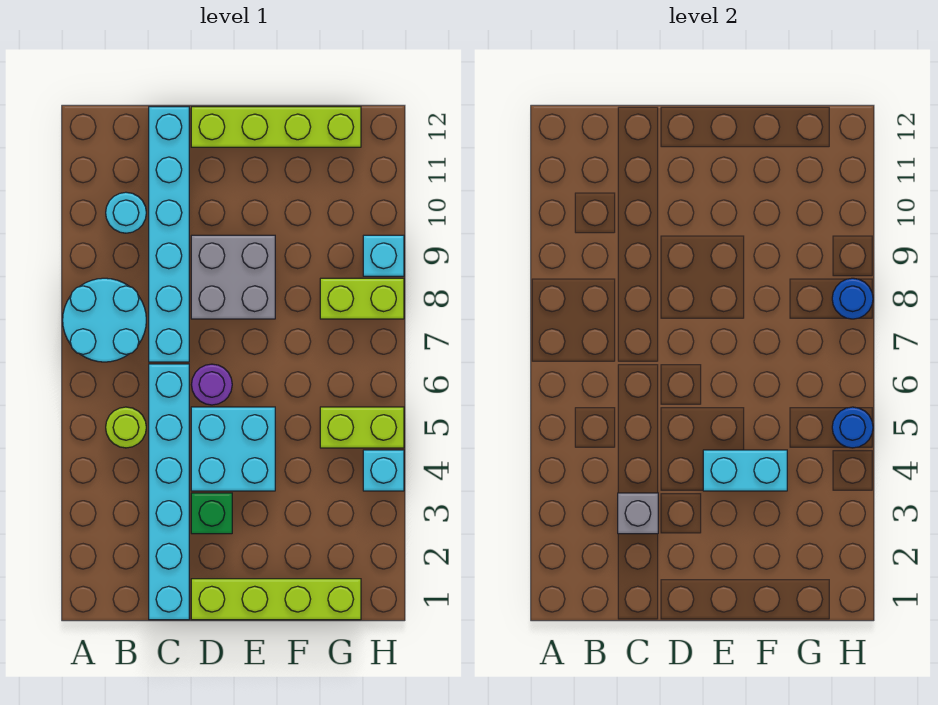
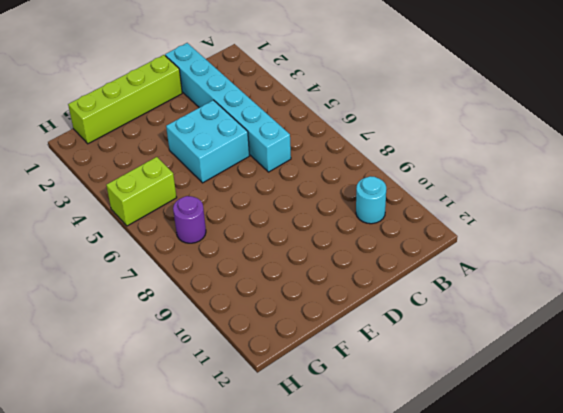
purple 1x1 round brick [173,196,206,243] -> purple 1x1 round brick moved to [191,364,232,405]
none -> cyan 2x2 round brick [63,278,146,362]
none -> lime 1x1 round brick [106,407,146,448]
none -> cyan 1x6 brick [149,107,189,362]

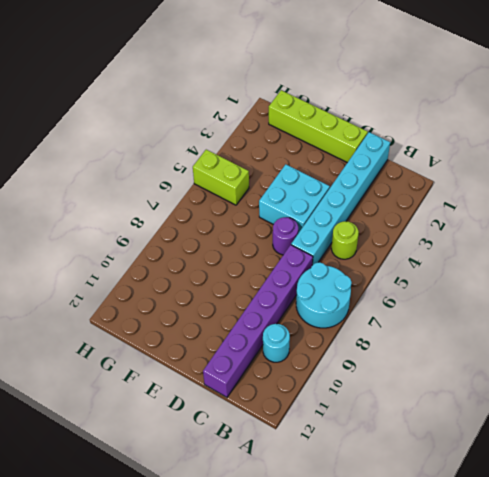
purple 1x6 brick [203,245,313,397] -> cyan 1x6 brick [149,107,189,362]
none -> green 1x1 brick [191,493,232,534]
none -> grey 2x2 brick [191,235,275,319]
none -> lime 1x4 brick [191,107,361,147]

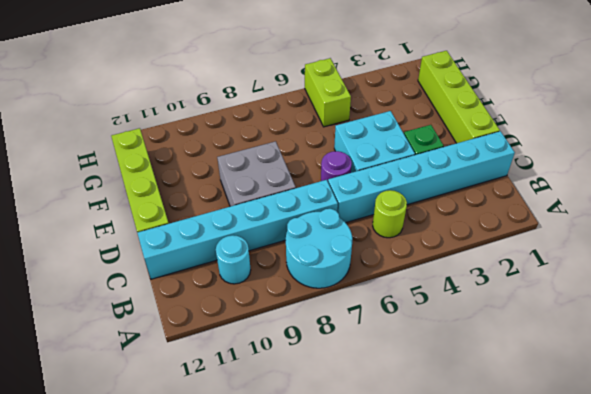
none -> lime 1x2 brick [320,278,404,319]
none -> cyan 1x1 brick [363,450,404,491]
none -> cyan 1x1 brick [363,235,404,276]

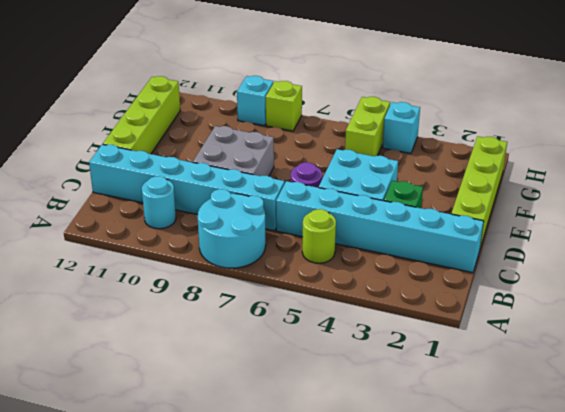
lime 1x1 brick [266,81,302,131] -> lime 1x2 brick [320,278,404,319]
none -> grey 1x1 brick [618,493,658,534]
none -> cyan 1x2 brick [703,450,787,491]
none -> blue 1x1 round brick [832,407,873,448]

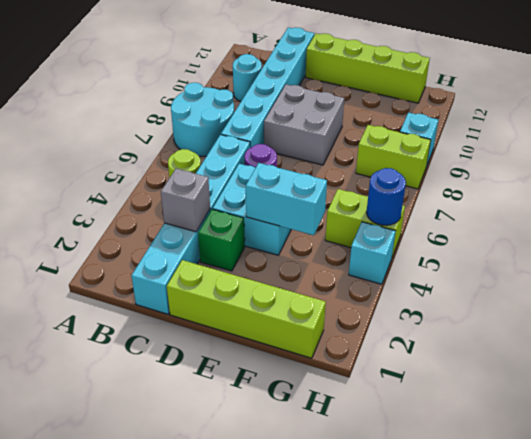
none -> blue 1x1 round brick [832,278,873,319]

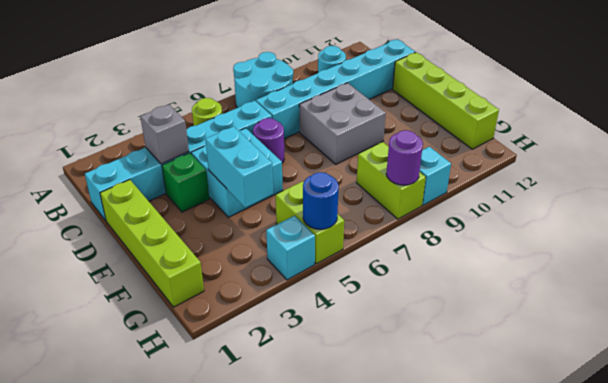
purple 1x1 round brick [386,130,423,185] -> blue 1x1 round brick [832,278,873,319]

